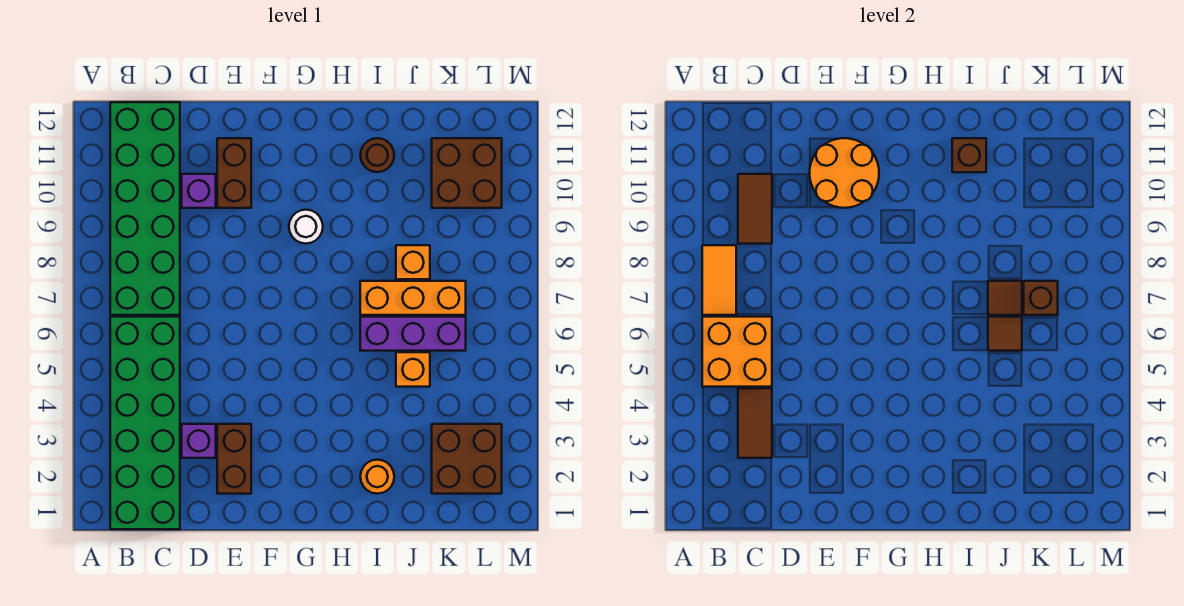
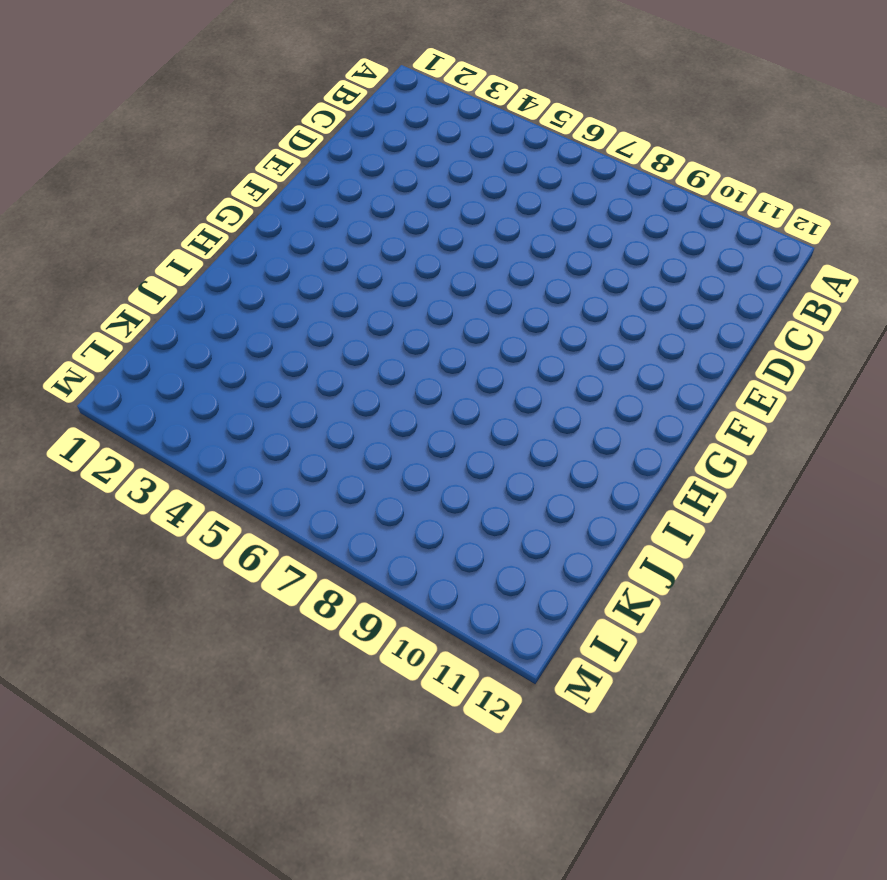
none -> green 2x6 brick [110,317,180,529]
none -> green 2x6 brick [110,102,180,315]
none -> purple 1x1 brick [182,424,216,458]

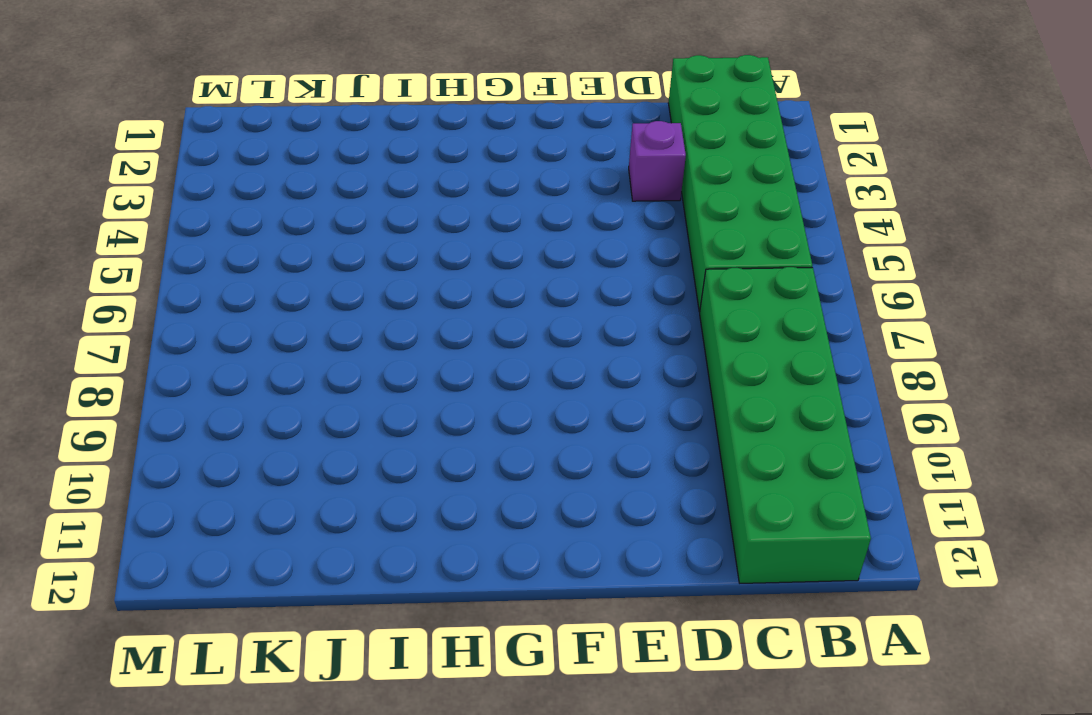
none -> purple 1x1 brick [182,174,216,208]
none -> brown 1x2 brick [217,424,251,494]
none -> brown 1x2 brick [217,138,251,208]

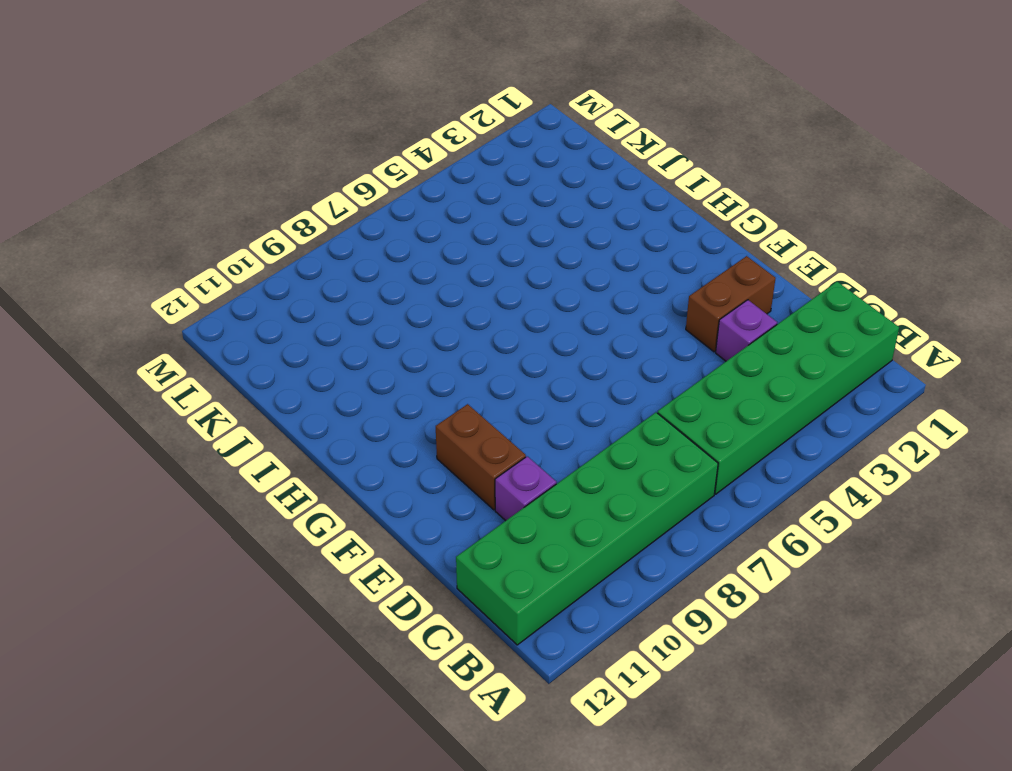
brown 1x2 brick [436,404,526,510] -> brown 1x2 brick turned to [217,138,251,208]
none -> white 1x1 round brick [289,210,323,244]
none -> orange 1x1 round brick [360,460,394,494]
none -> purple 1x3 brick [360,317,466,351]

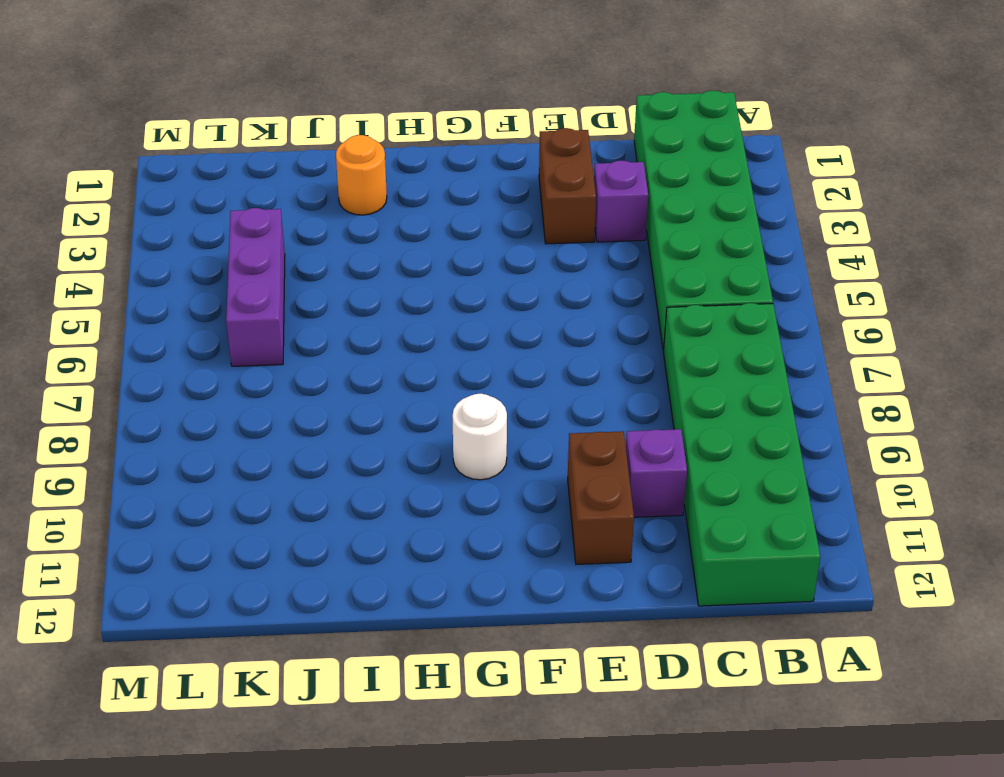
purple 1x3 brick [226,208,285,366] -> purple 1x3 brick turned to [360,317,466,351]
none -> orange 1x3 brick [360,281,466,315]
none -> brown 1x1 round brick [360,138,394,172]
none -> orange 1x1 brick [396,352,430,387]

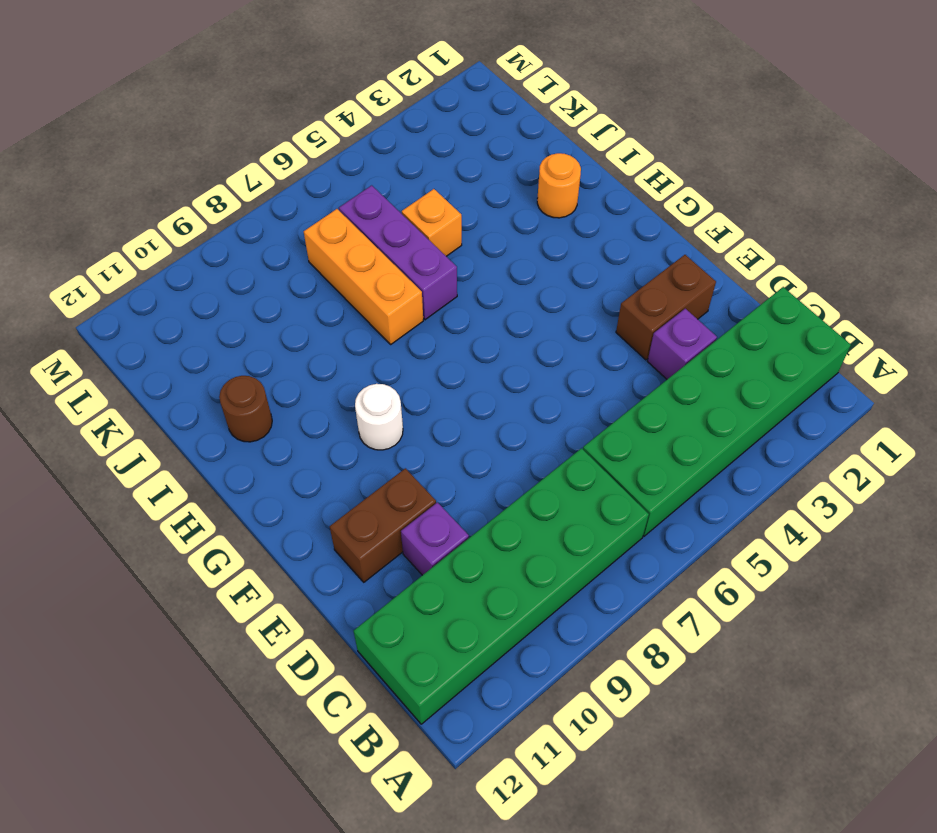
none -> orange 1x1 brick [396,245,430,279]
none -> brown 2x2 brick [432,424,502,494]
none -> brown 2x2 brick [432,138,502,208]

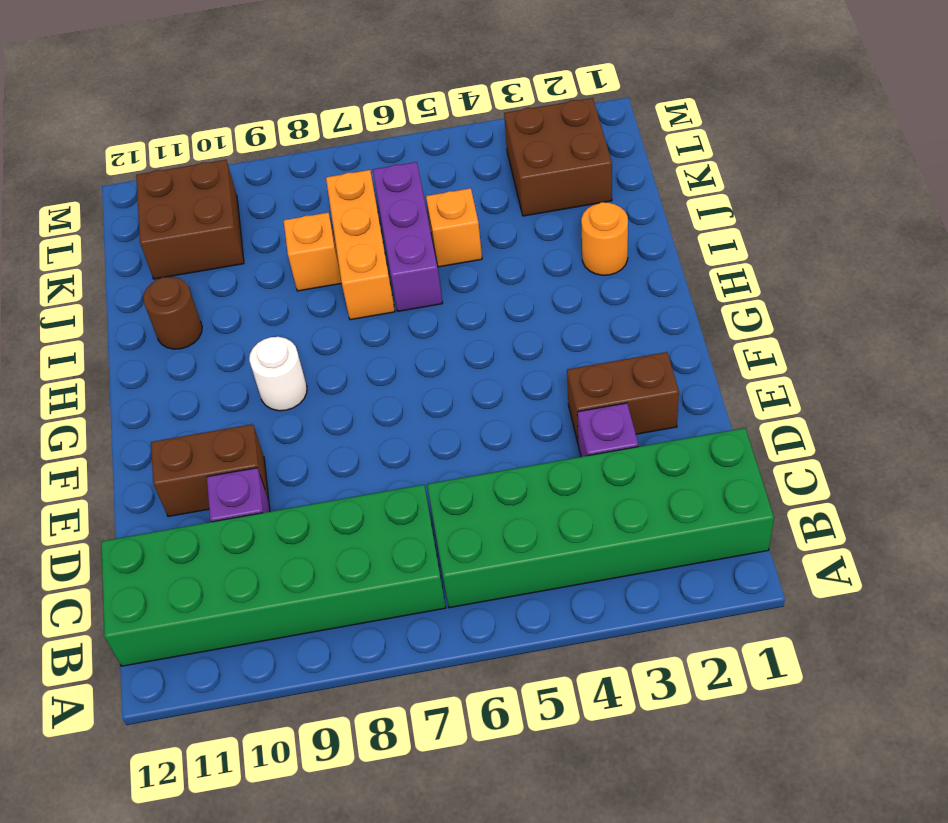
none -> orange 2x2 brick [702,317,772,387]
none -> orange 1x2 tile [702,245,736,315]
none -> brown 1x2 tile [738,388,772,458]

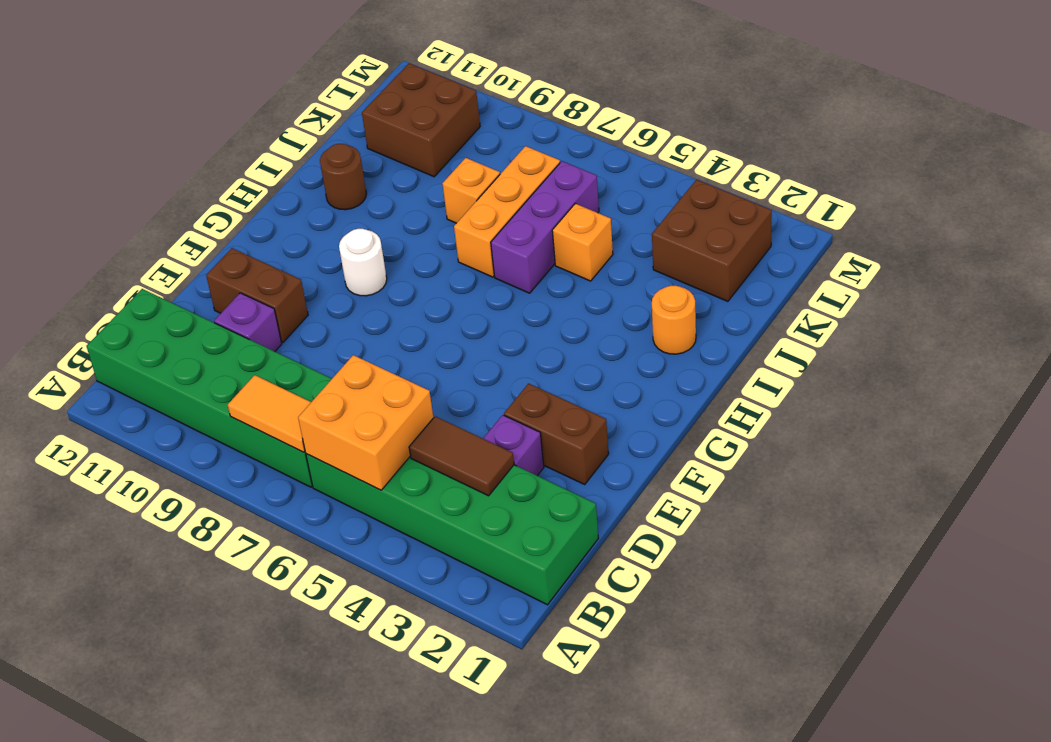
none -> brown 1x2 tile [738,174,772,244]
none -> orange 2x2 round brick [810,138,879,208]
none -> brown 1x1 brick [952,138,986,172]

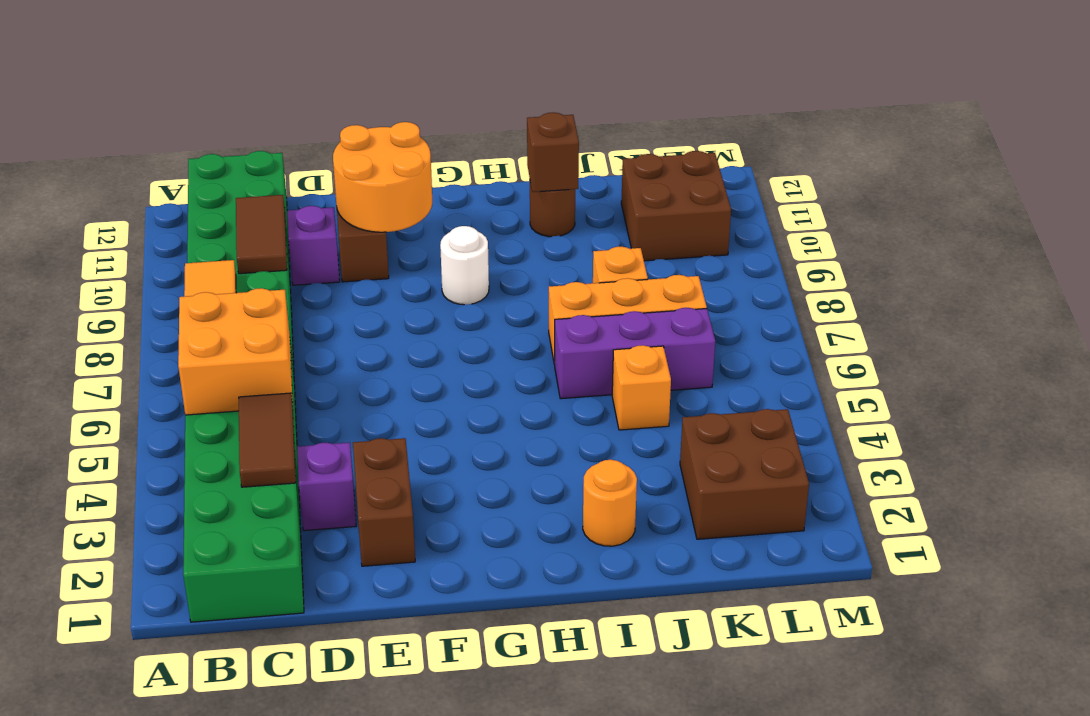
none -> brown 1x1 tile [988,317,1022,351]
none -> brown 1x1 tile [988,281,1022,315]
none -> brown 1x1 brick [1024,281,1058,315]

